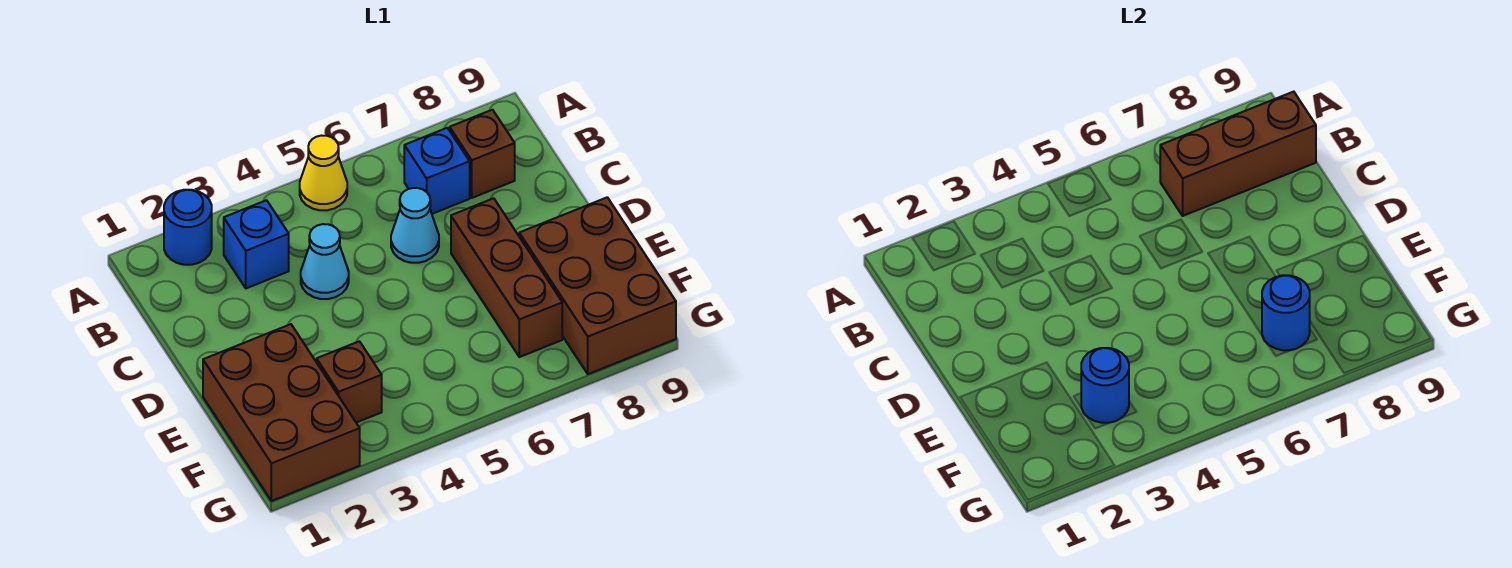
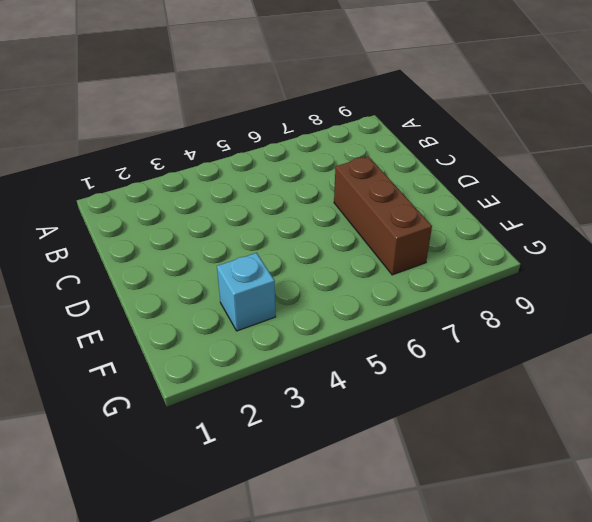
cyan 1x1 brick [217,253,276,331] -> brown 1x1 brick [317,341,382,423]
none -> blue 1x1 round brick [164,190,212,265]
none -> yellow 1x1 cone [300,136,347,210]
none -> blue 1x1 brick [224,200,289,288]

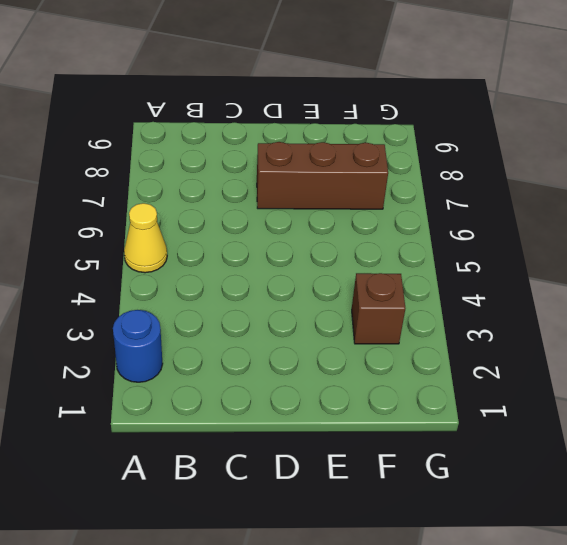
none -> blue 1x1 brick [224,200,289,288]
none -> blue 1x1 brick [404,128,470,214]
none -> brown 1x1 brick [450,110,515,198]

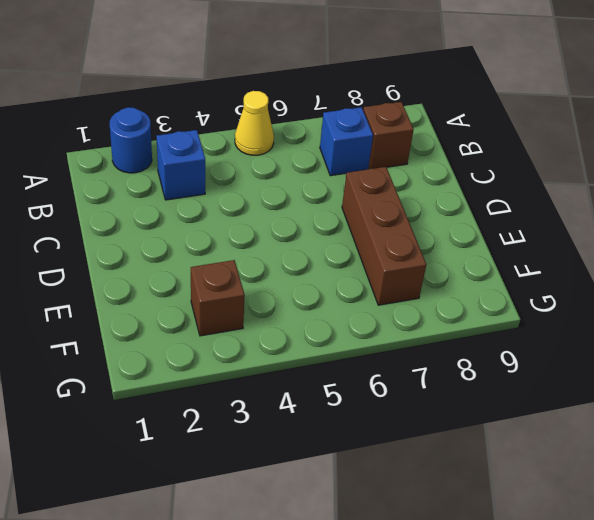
none -> cyan 1x1 cone [301,224,349,299]
none -> cyan 1x1 cone [391,188,439,263]
none -> brown 2x3 brick [203,324,360,501]

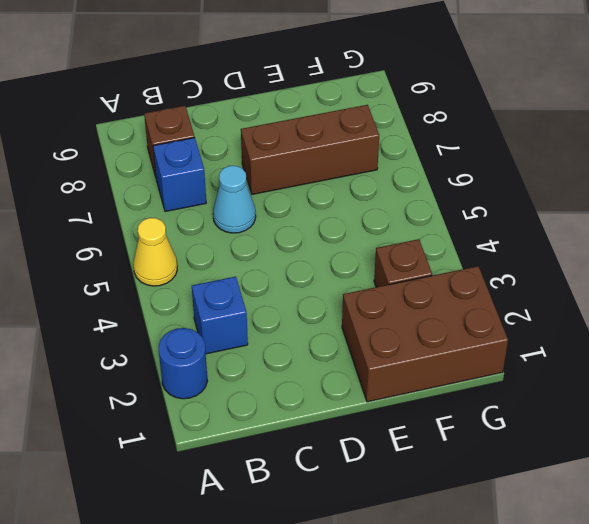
none -> cyan 1x1 cone [301,224,349,299]
none -> brown 2x3 brick [519,197,676,374]
none -> brown 1x3 brick [1160,92,1316,216]

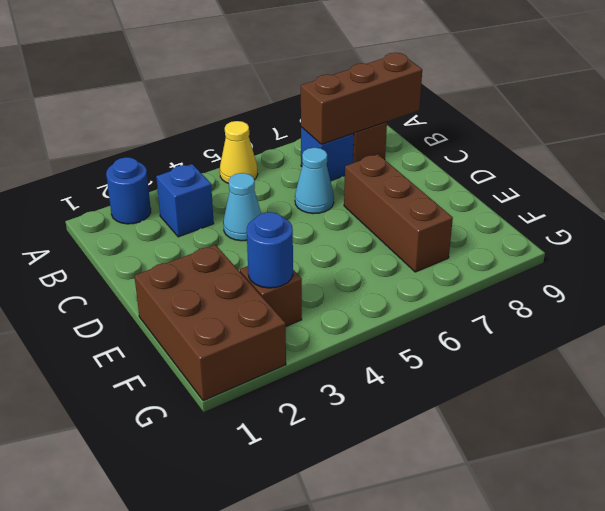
none -> brown 2x3 brick [519,197,676,374]
none -> blue 1x1 round brick [1262,275,1310,350]

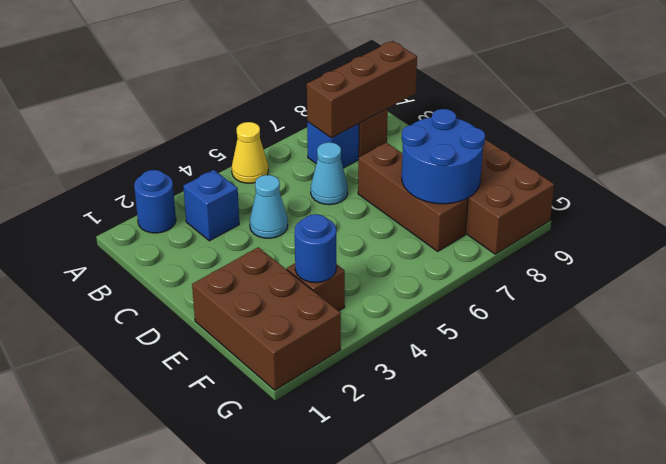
blue 2x2 round brick [402,109,485,204] -> blue 1x1 round brick [1262,275,1310,350]

